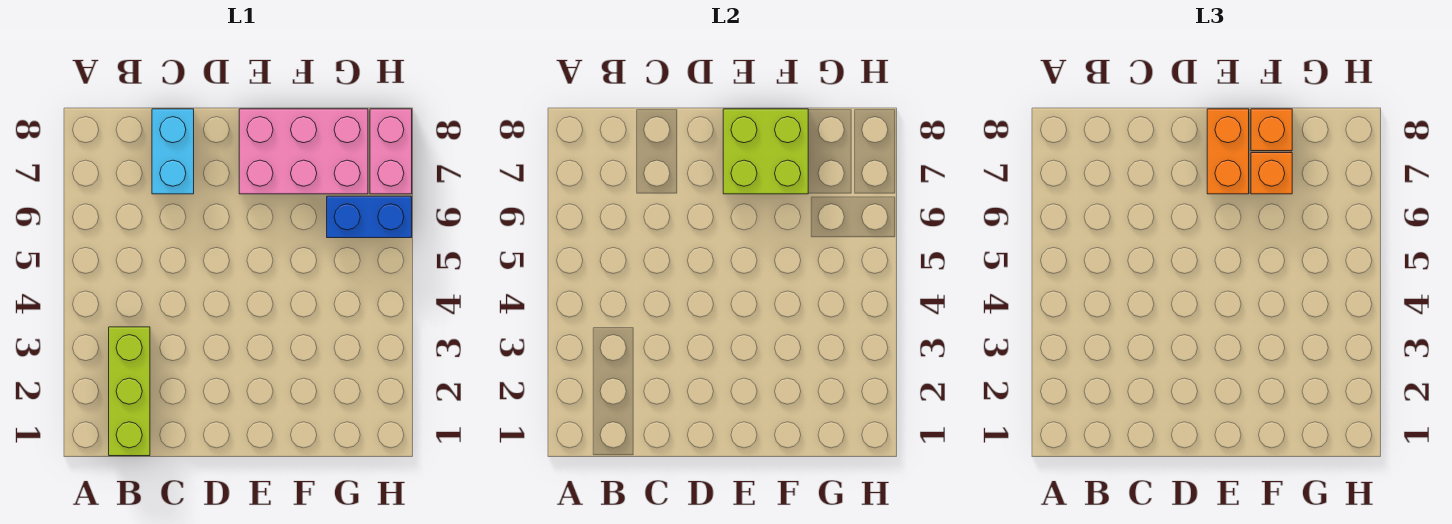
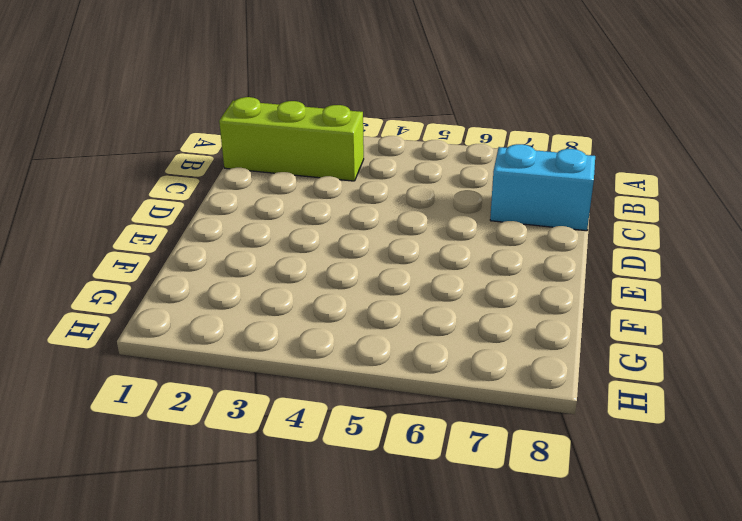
none -> pink 2x3 brick [239,109,368,194]
none -> blue 1x2 brick [327,196,412,238]

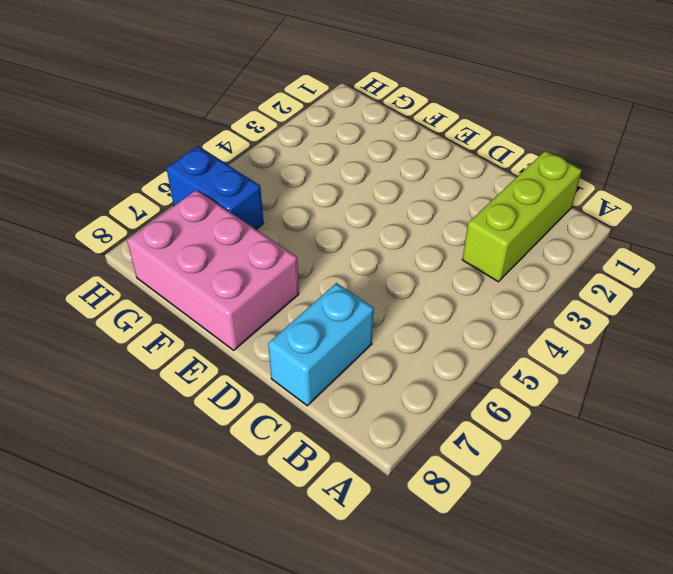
none -> pink 1x2 brick [370,109,412,194]
none -> lime 2x2 brick [723,109,808,194]

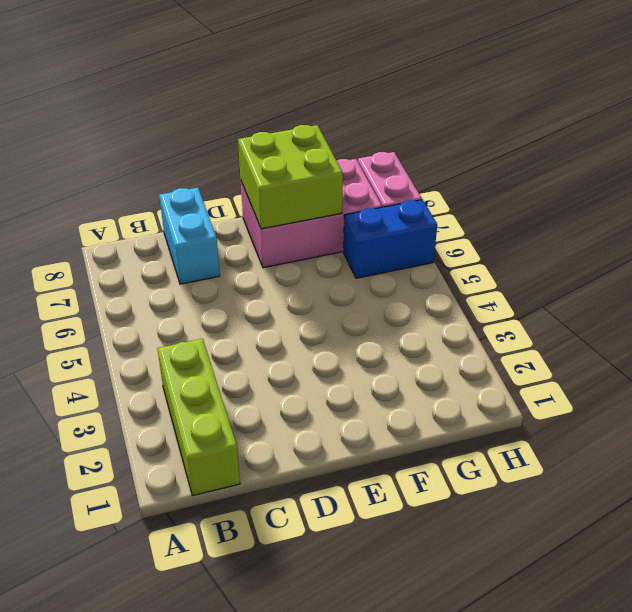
none -> orange 1x2 brick [1207,109,1249,194]
none -> orange 1x1 brick [1251,153,1292,194]

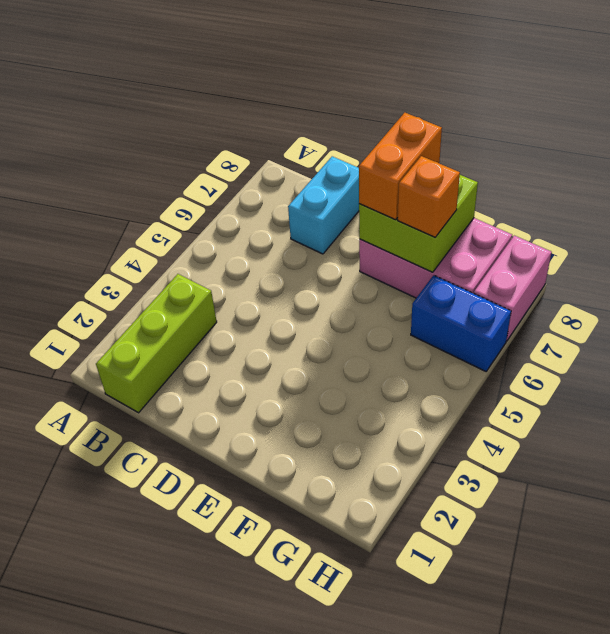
none -> orange 1x1 brick [1251,109,1292,151]

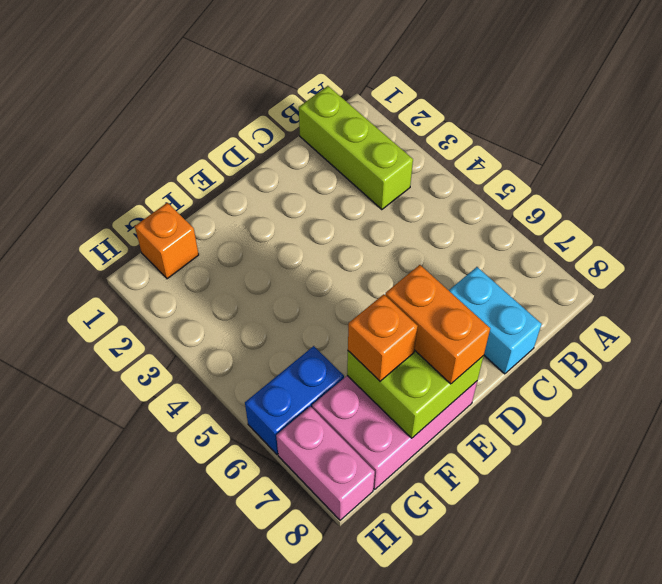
orange 1x1 brick [135,203,199,279] -> orange 1x1 brick moved to [1251,109,1292,151]

